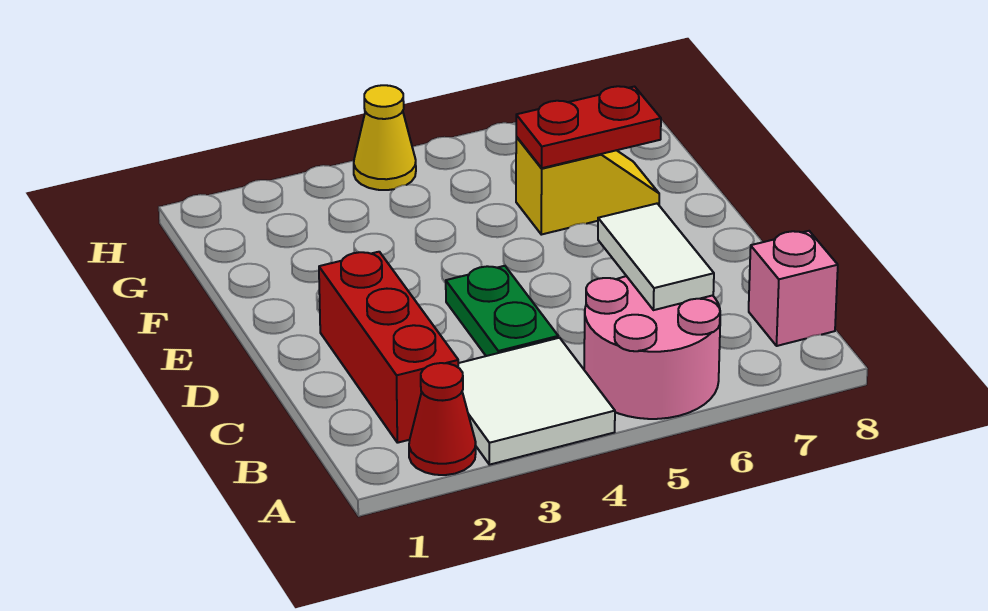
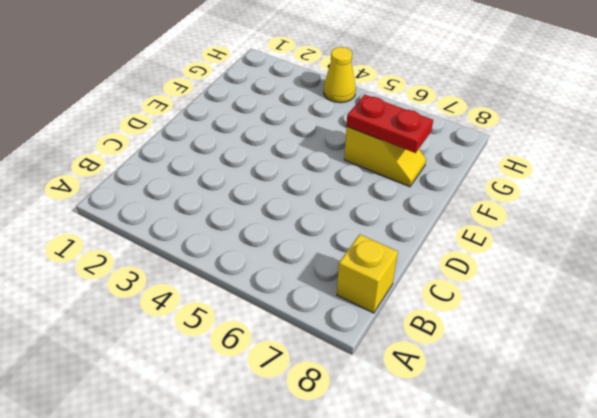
yellow 1x1 brick [337,234,398,313] -> pink 1x1 brick [749,231,838,346]
none -> red 1x1 cone [409,363,476,475]
none -> white 2x2 tile [458,338,615,465]

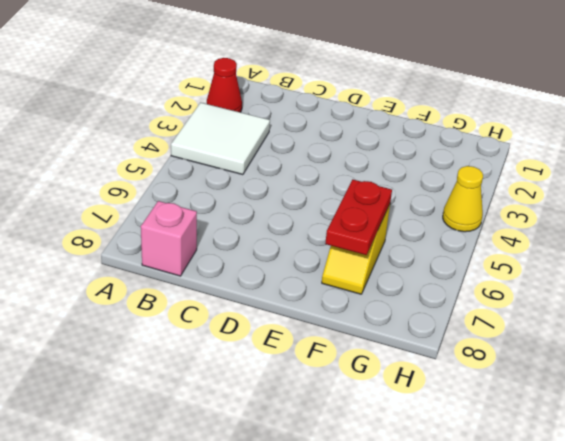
none -> pink 2x2 round brick [584,276,720,419]
none -> red 1x3 brick [319,252,458,443]

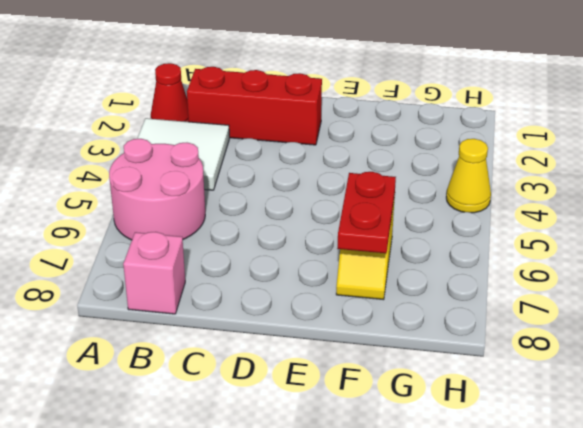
none -> green 1x2 plate [446,266,558,356]
none -> white 1x2 tile [598,204,714,310]

